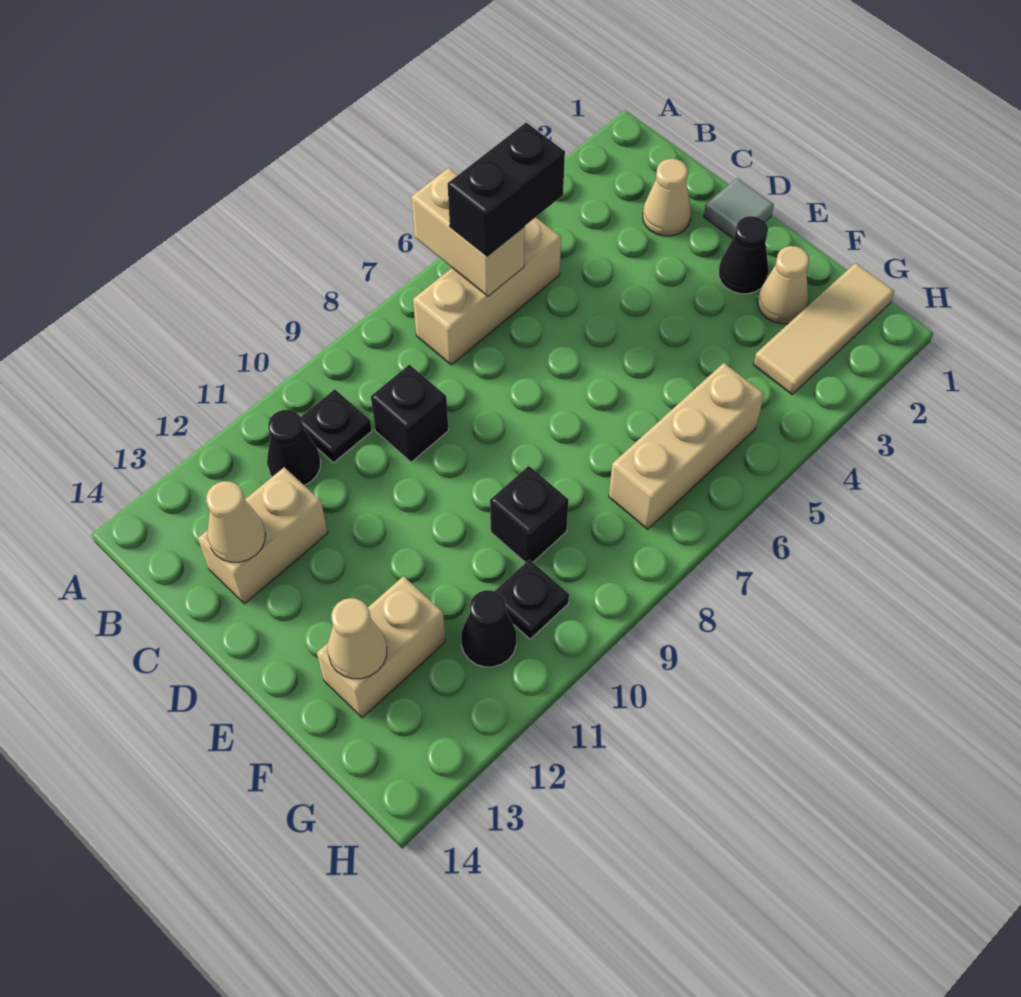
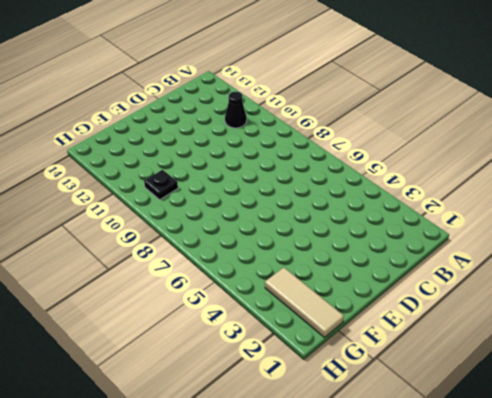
none -> tan 1x3 brick [413,217,561,365]
none -> black 1x1 plate [301,389,372,463]
none -> tan 1x1 cone [643,159,691,236]

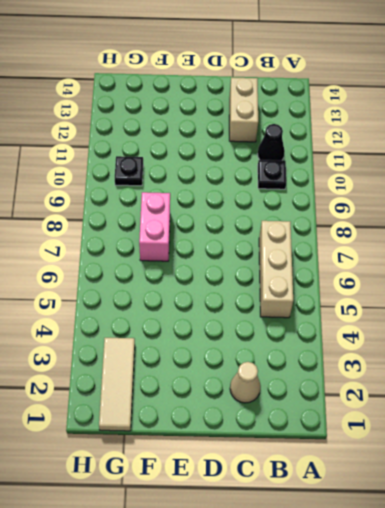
pink 1x2 brick [139,192,170,261] -> none
none -> black 1x1 brick [371,365,449,462]
none -> grey 1x1 tile [704,178,774,238]
none -> black 1x1 cone [718,216,769,294]

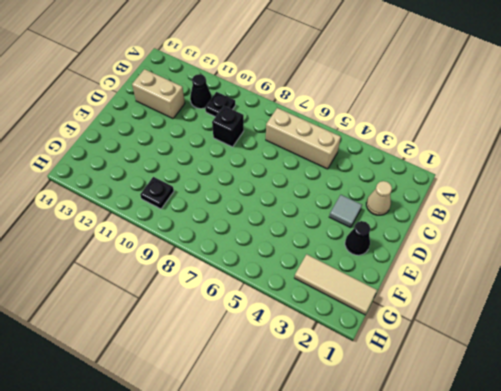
grey 1x1 tile [329,195,362,228] -> grey 1x1 tile moved to [704,178,774,238]
none -> tan 1x1 cone [758,246,809,324]
none -> black 1x1 brick [490,466,568,563]
none -> tan 1x2 brick [317,576,446,718]

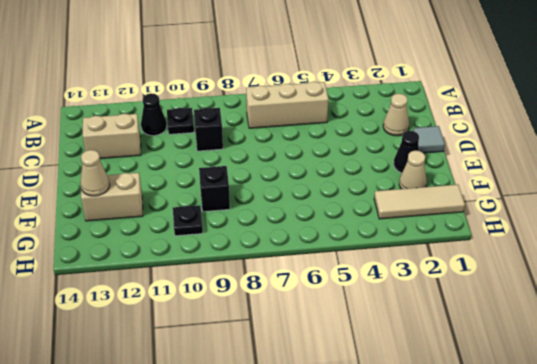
none -> tan 1x3 brick [609,363,764,529]
none -> black 1x1 cone [461,590,516,667]
none -> tan 1x2 brick [411,168,525,296]

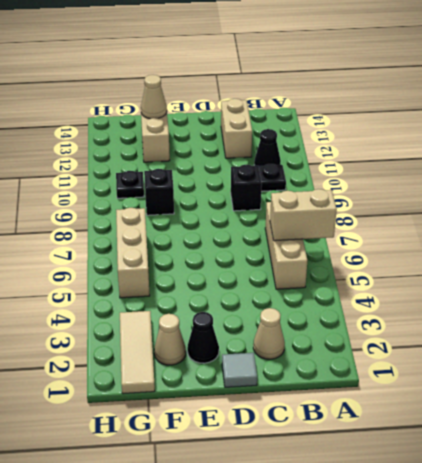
none -> black 1x1 cone [461,590,516,667]
none -> tan 1x1 cone [206,481,265,562]
none -> black 1x2 brick [448,122,565,256]

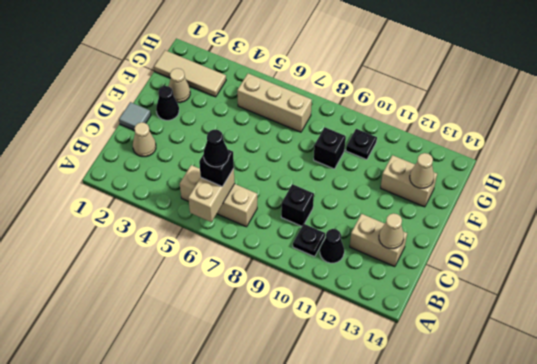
black 1x1 brick [199,150,234,187] -> black 1x2 brick [448,122,565,256]
black 1x1 cone [204,129,229,167] -> black 1x1 cone moved to [461,590,516,667]

